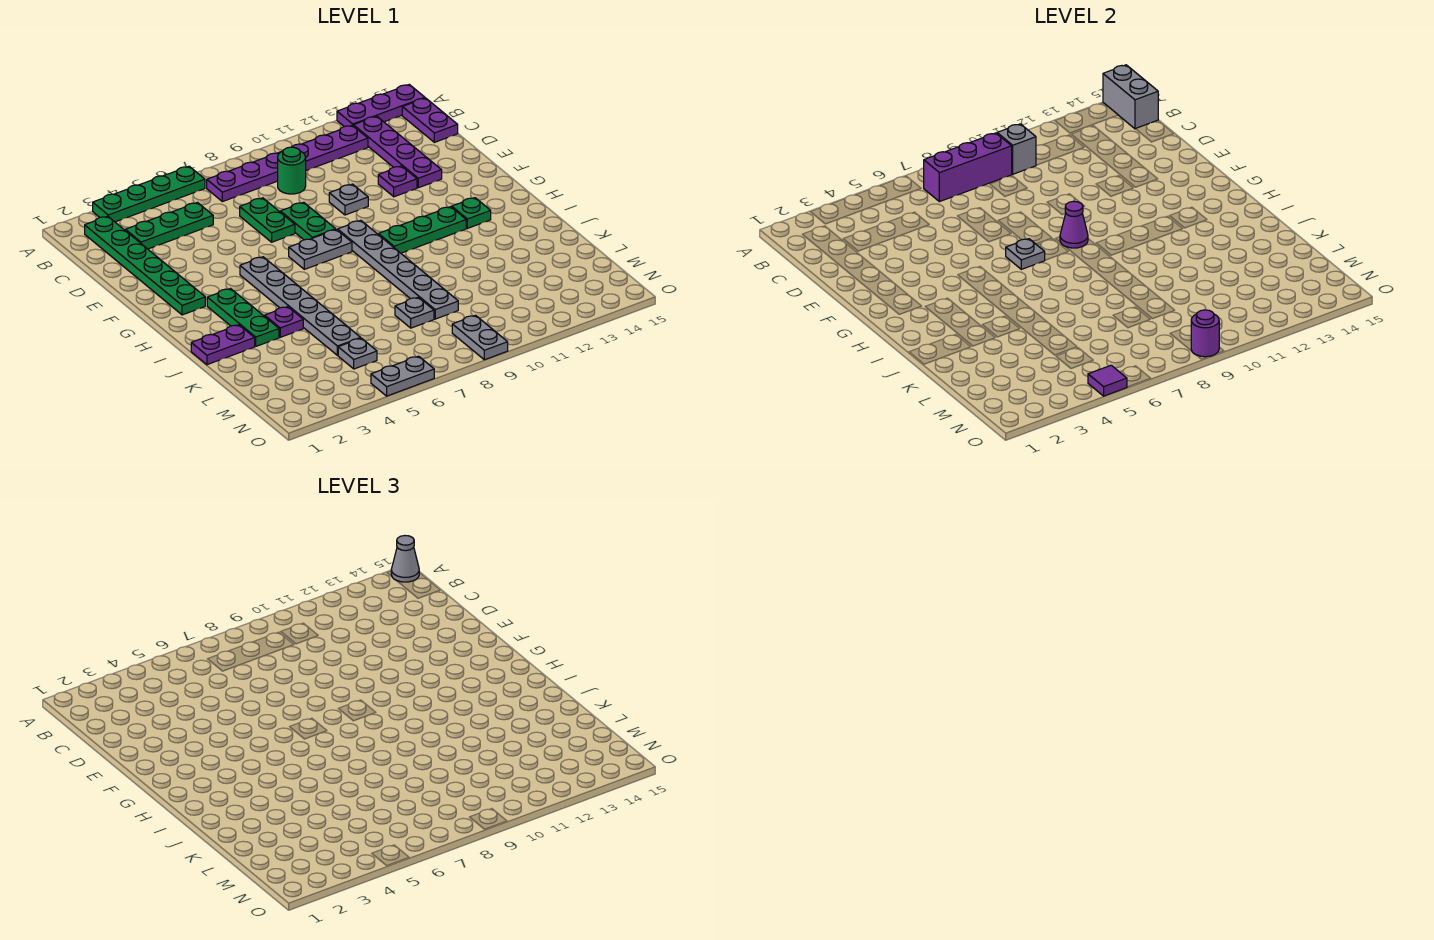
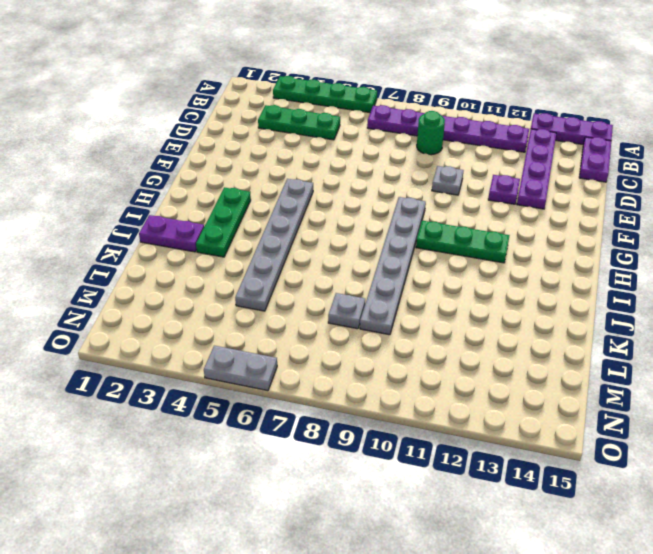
none -> green 1x6 plate [85,216,205,315]
none -> green 1x2 plate [240,198,295,242]
none -> green 1x2 plate [280,202,336,240]
none -> grey 1x2 plate [289,230,352,269]

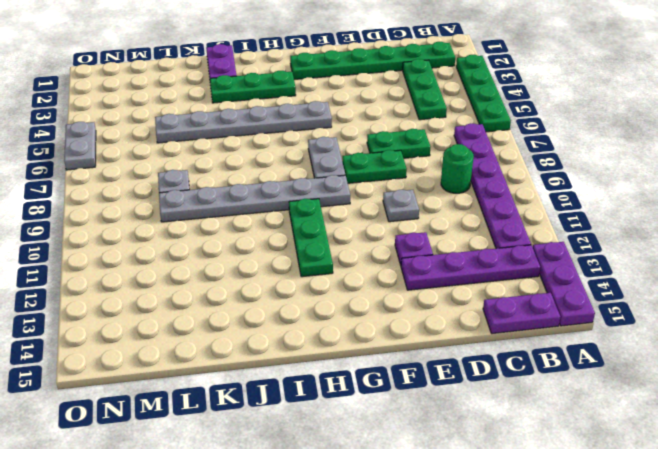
none -> green 1x1 plate [452,198,491,228]
none -> purple 1x1 plate [265,307,303,337]
none -> grey 1x1 plate [338,338,377,369]
none -> grey 1x2 plate [452,315,508,360]

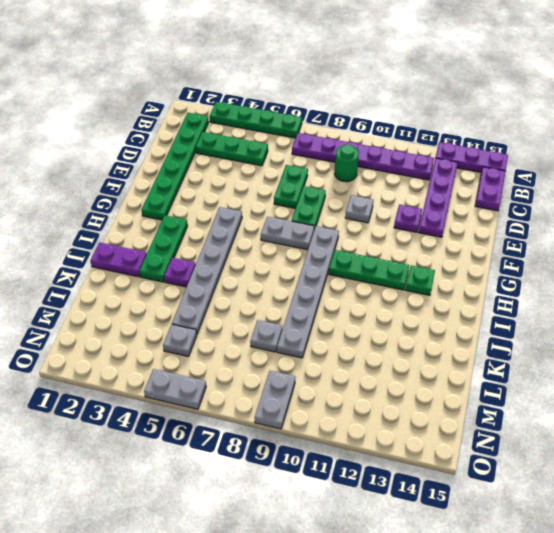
none -> grey 1x2 brick [1103,65,1158,129]
none -> purple 1x3 brick [924,133,1012,202]
none -> grey 1x1 brick [997,124,1036,174]
none -> grey 1x1 plate [1006,239,1045,269]

